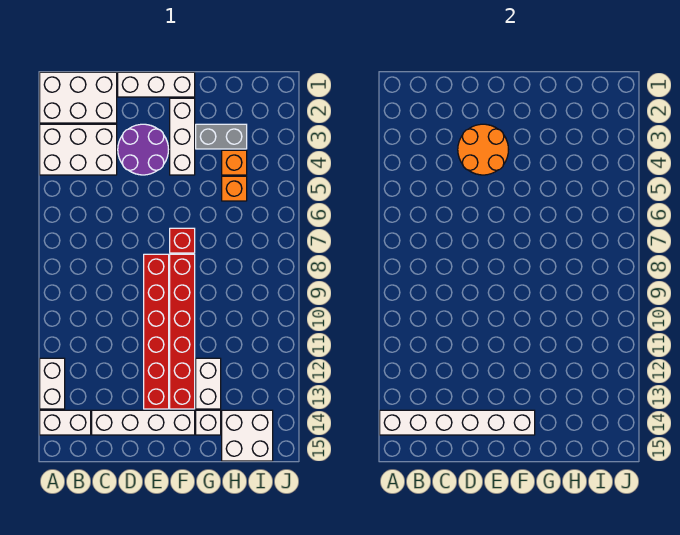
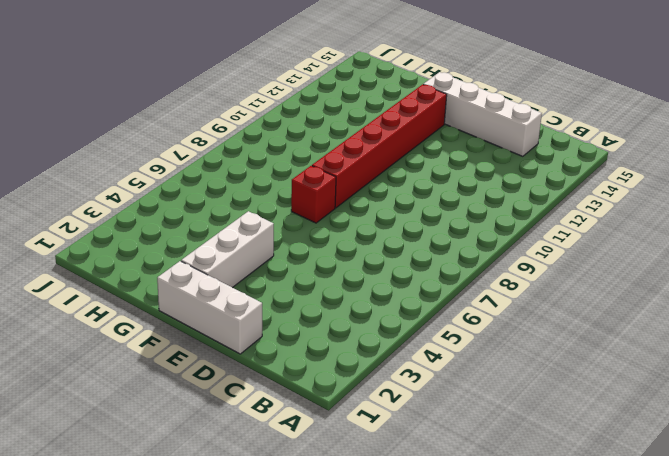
none -> white 2x3 brick [40,72,117,123]
none -> white 2x3 brick [40,124,117,175]
none -> white 1x2 brick [40,358,65,409]

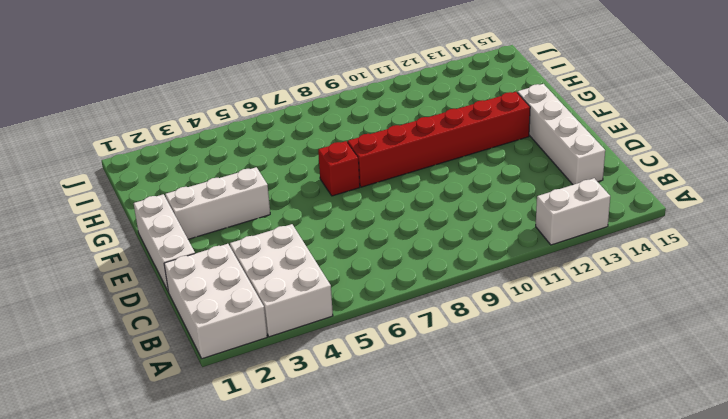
none -> white 1x2 brick [40,410,91,435]
none -> purple 2x2 round brick [118,124,168,175]
none -> red 1x6 brick [144,254,169,409]

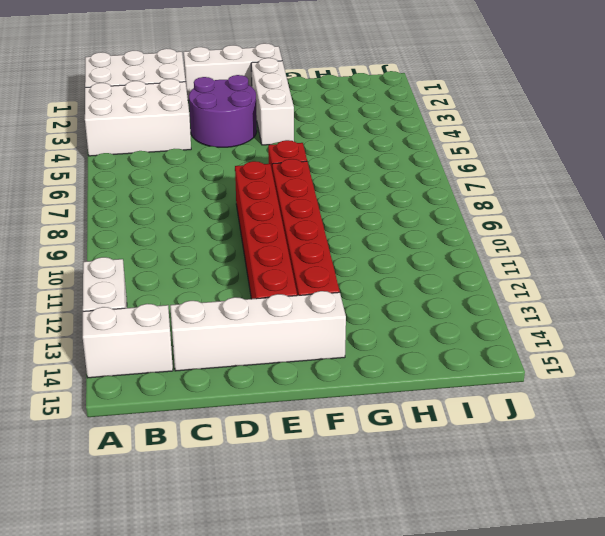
none -> grey 1x2 brick [196,124,247,149]
none -> white 1x2 brick [196,358,221,409]
none -> white 1x1 brick [196,410,221,435]

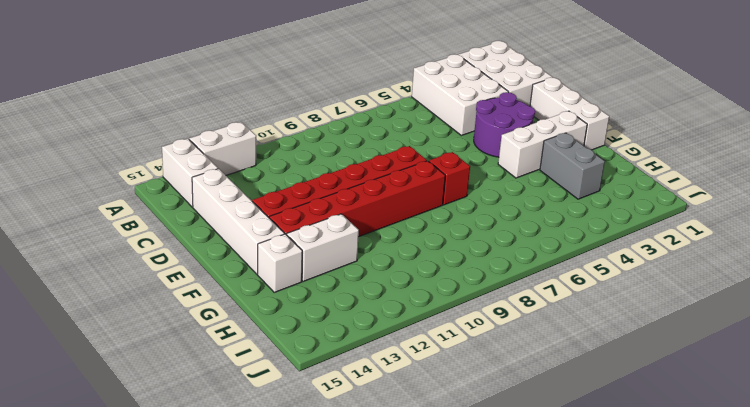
none -> orange 1x1 brick [222,150,247,175]
none -> orange 1x1 brick [222,176,247,201]
none -> white 2x2 brick [222,410,273,461]

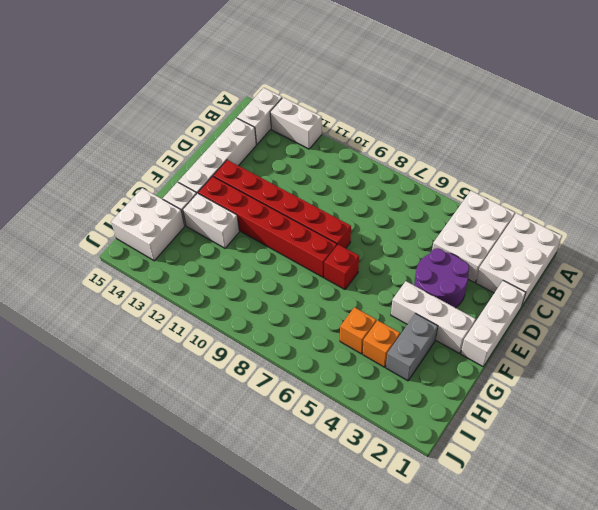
none -> white 1x6 brick [380,410,535,435]
none -> orange 2x2 round brick [458,124,508,175]

